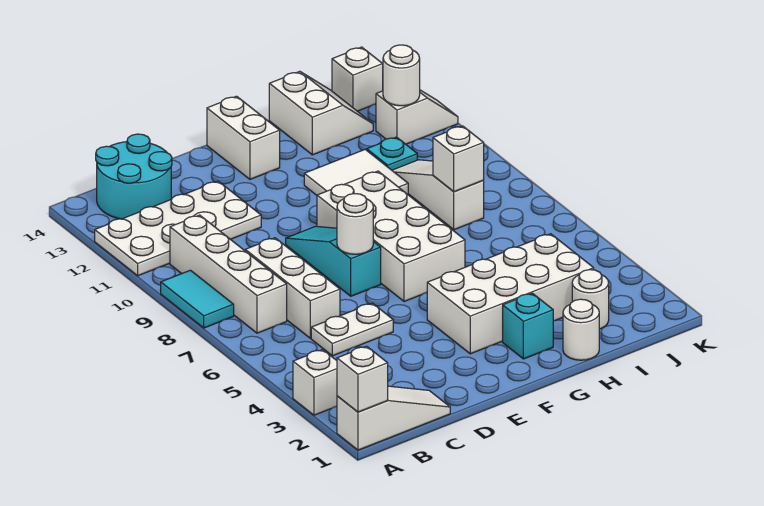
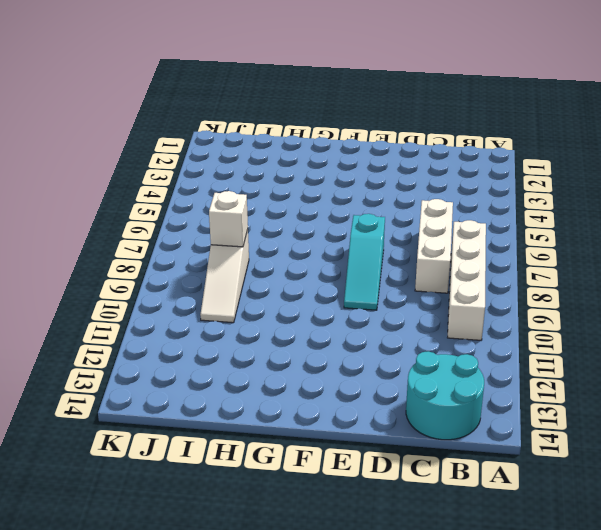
none -> white 1x3 slope [337,386,450,450]
none -> white 1x1 brick [293,350,337,415]
none -> cyan 1x2 tile [161,270,234,328]

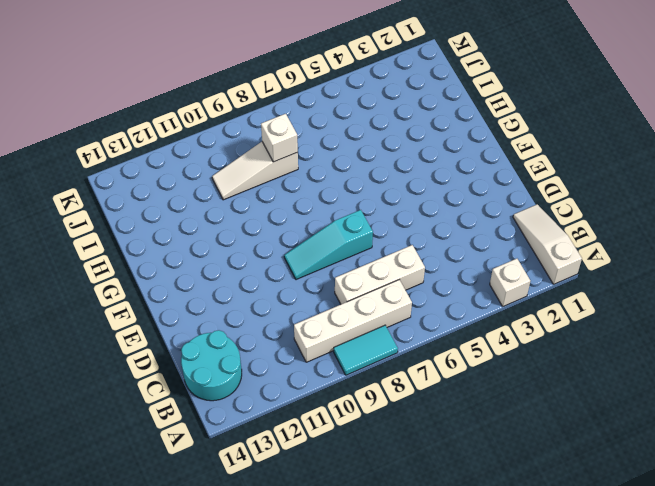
none -> white 2x4 plate [95,181,261,276]
none -> white 1x2 plate [311,303,393,356]
none -> white 2x4 brick [427,234,594,354]

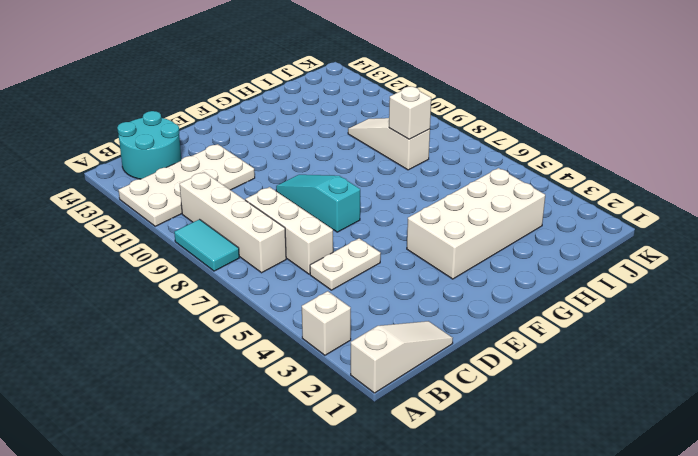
none -> white 2x4 brick [317,171,465,302]
none -> white 1x2 brick [207,96,280,179]
none -> cyan 1x1 brick [503,293,553,359]

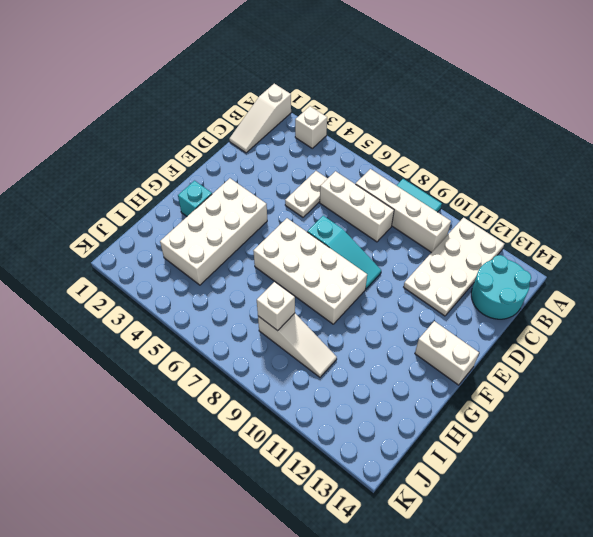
none -> white 2x2 tile [304,149,408,195]
none -> white 1x1 round brick [563,299,599,360]
none -> white 2x2 slope [269,71,373,155]

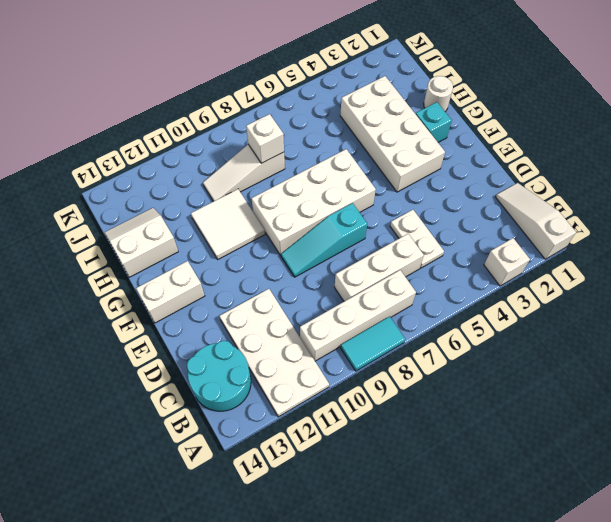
none -> white 1x1 round brick [572,270,609,329]
none -> cyan 1x1 plate [367,137,417,170]
none -> white 1x2 slope [376,90,458,144]

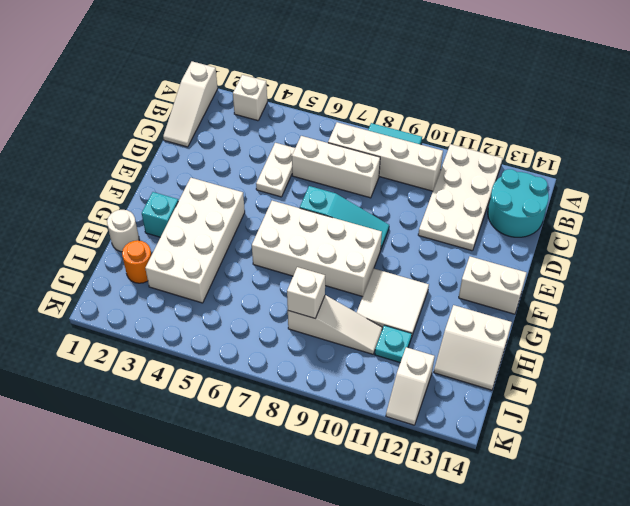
orange 1x1 round brick [122,240,151,283] -> white 1x1 round brick [572,270,609,329]
none -> white 1x1 brick [332,47,383,111]
none -> white 1x1 brick [337,346,388,412]
none -> white 1x1 round brick [337,194,373,254]

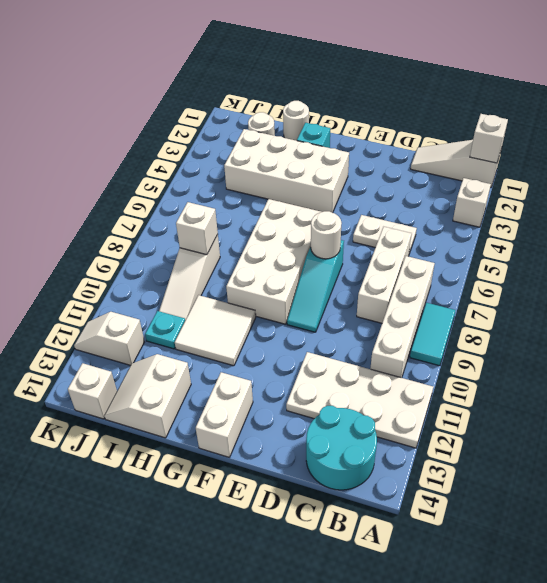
none -> white 1x1 round brick [383,45,420,106]

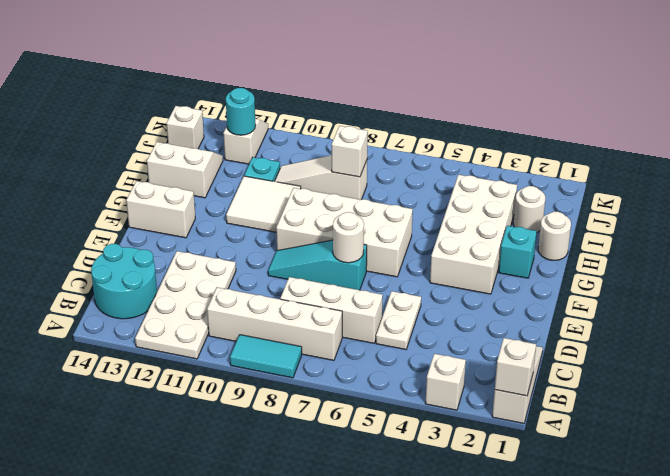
cyan 1x1 round brick [226,88,256,135] -> white 1x1 round brick [383,45,420,106]

